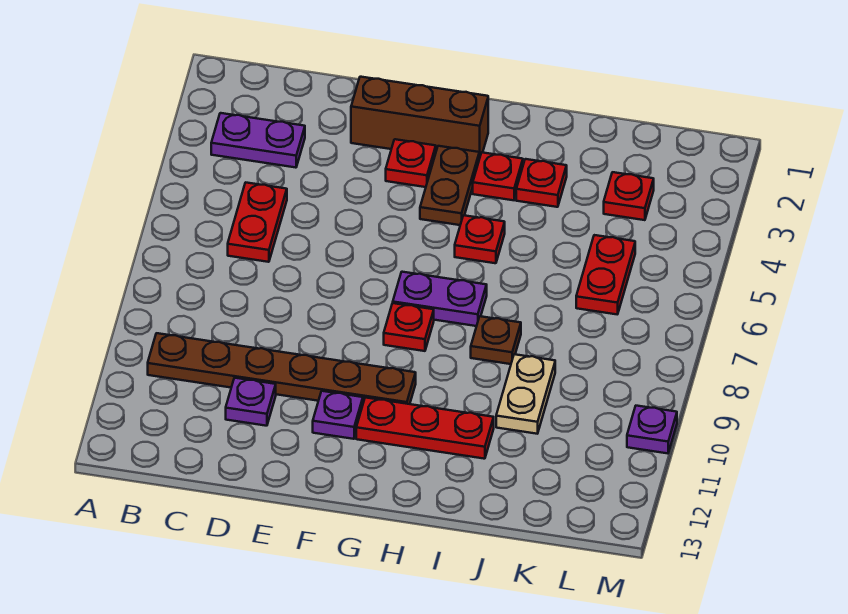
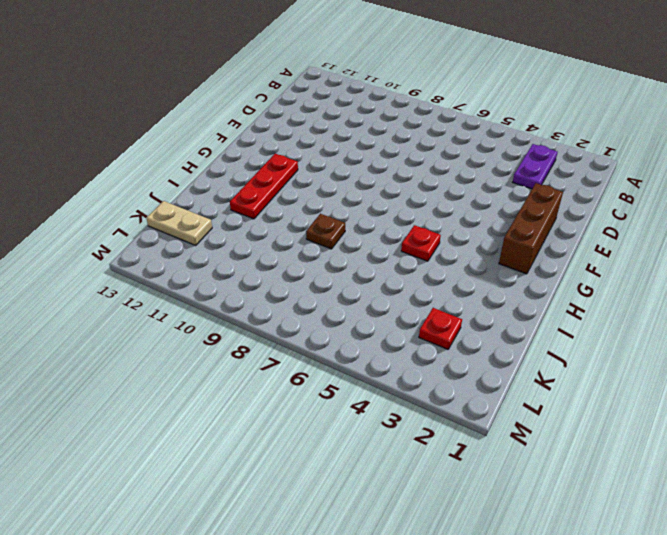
tan 1x2 plate [146,201,212,246] -> tan 1x2 plate moved to [496,354,555,434]
none -> brown 1x6 plate [148,333,416,404]
none -> red 1x2 plate [228,183,287,262]
none -> purple 1x1 plate [226,378,276,426]

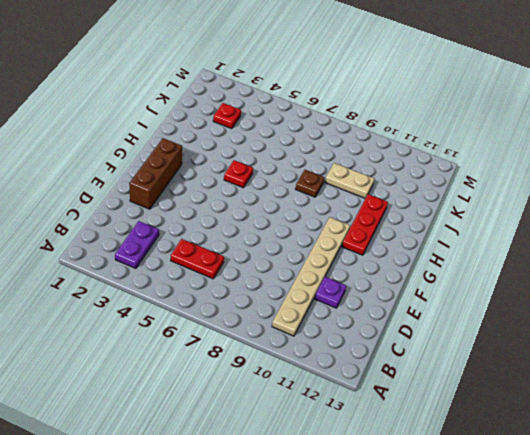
tan 1x6 plate [272,217,350,336] -> brown 1x6 plate [148,333,416,404]
none -> red 1x1 plate [386,139,436,187]
none -> purple 1x1 plate [313,391,363,439]
none -> brown 1x2 plate [420,146,479,225]

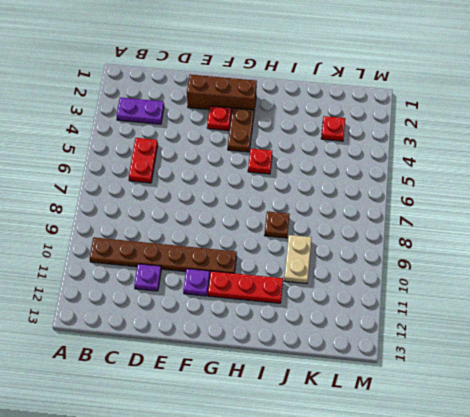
none -> purple 1x2 plate [393,272,487,326]
none -> red 1x1 plate [384,303,434,351]
none -> red 1x1 plate [473,152,523,200]

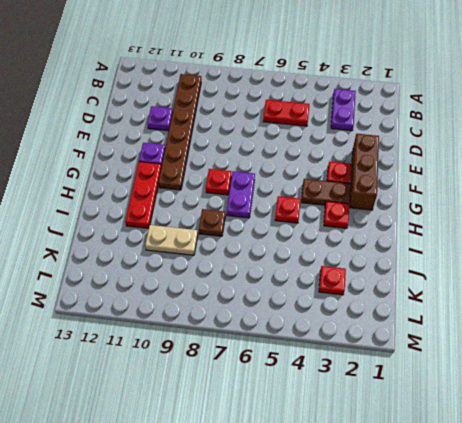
none -> red 1x1 plate [516,159,567,207]
none -> red 1x2 plate [576,235,635,314]
none -> purple 1x1 plate [627,406,677,453]

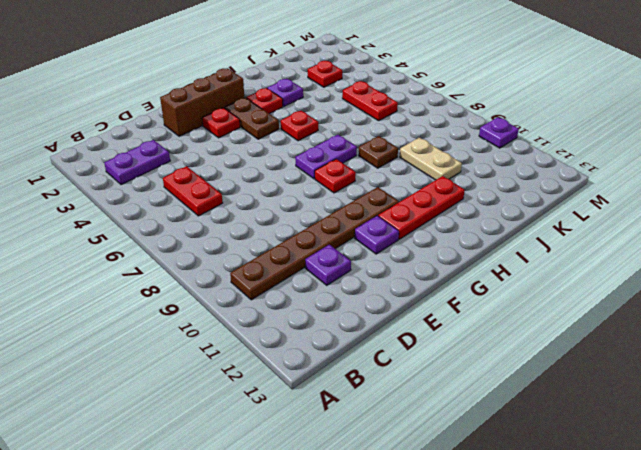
purple 1x1 plate [267,79,303,106] -> red 1x1 plate [516,159,567,207]

